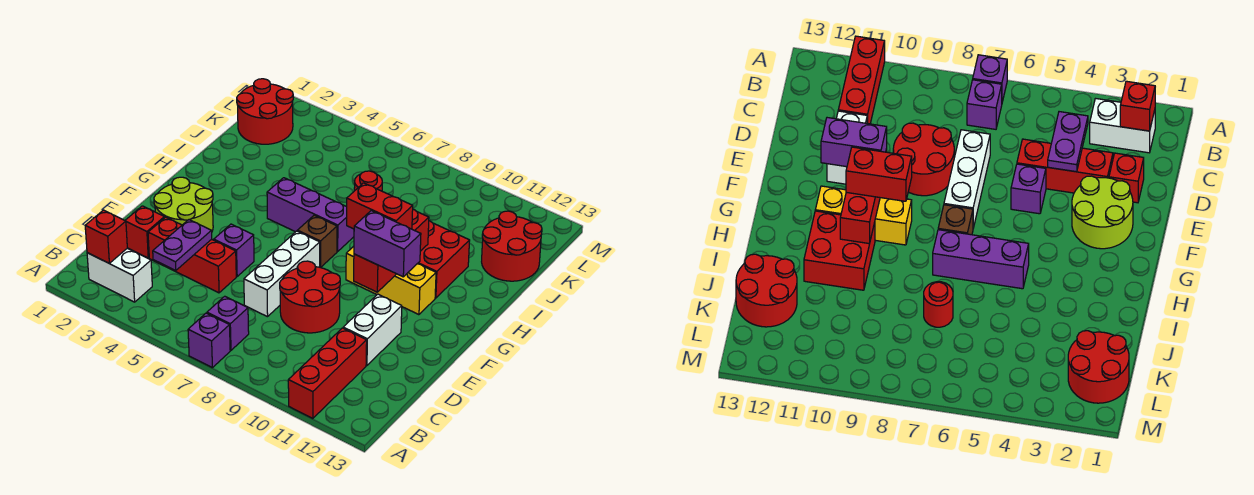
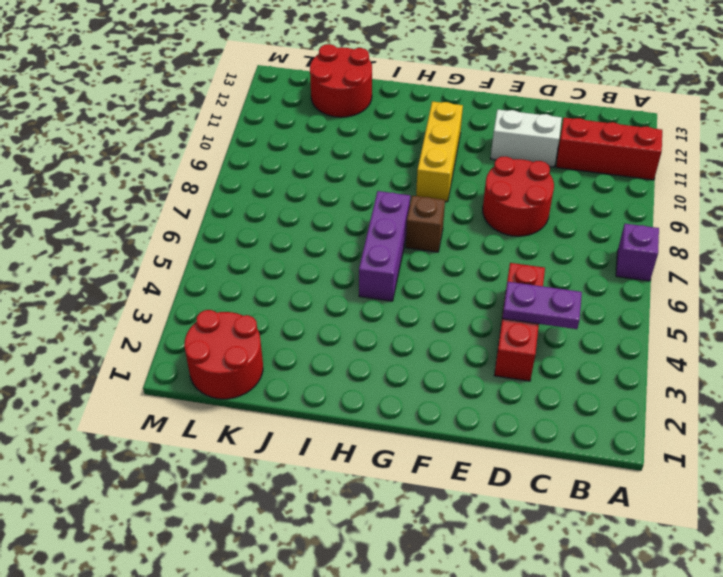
none -> white 1x2 brick [87,248,152,302]
none -> purple 1x1 brick [207,296,249,350]
none -> red 1x1 brick [125,206,164,258]

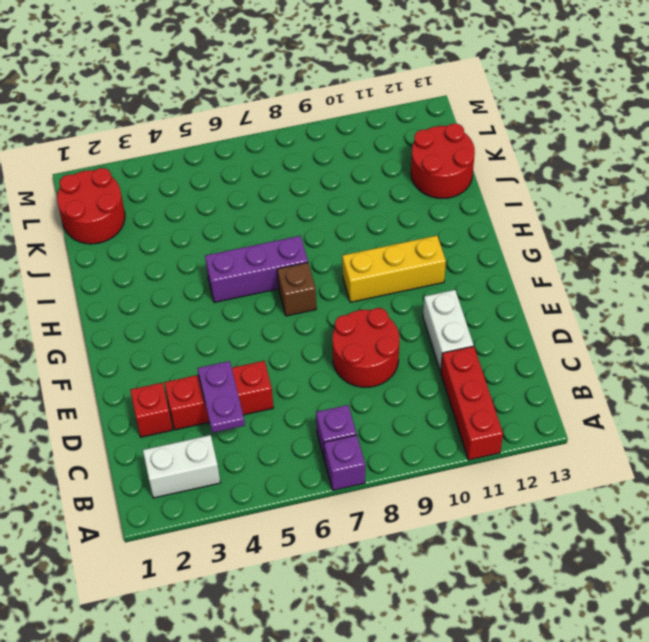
none -> white 1x3 brick [244,231,320,317]
none -> lime 2x2 round brick [154,177,213,231]
none -> purple 1x1 brick [214,224,254,276]

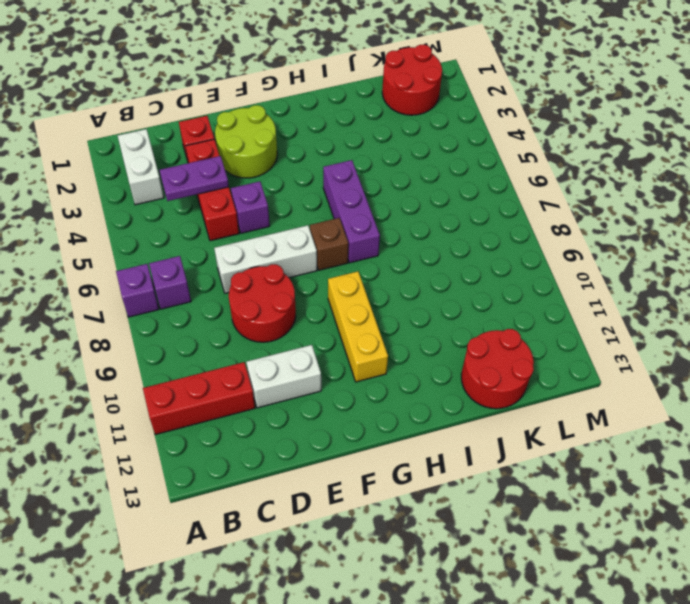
none -> red 2x2 brick [418,221,470,298]
none -> red 1x1 round brick [354,171,382,191]
none -> red 1x1 brick [85,210,127,264]

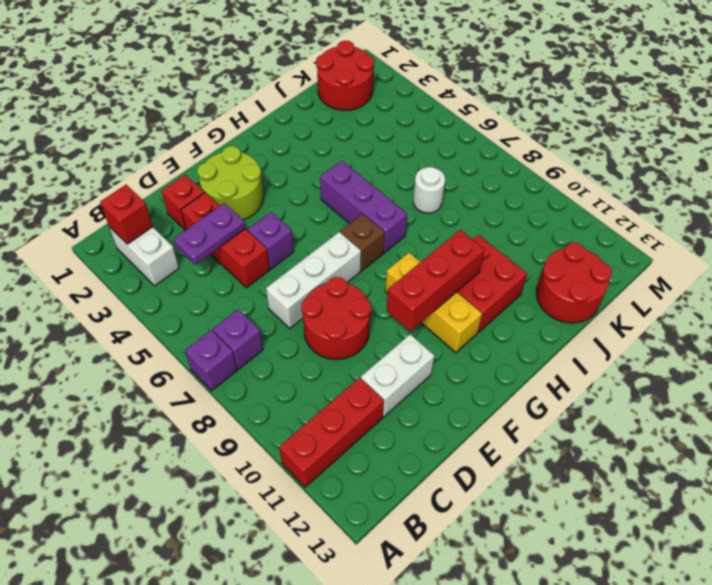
white 1x1 round brick [413,167,445,213] -> red 1x1 round brick [354,171,382,191]
none -> purple 1x2 brick [354,211,421,277]
none -> red 1x2 brick [347,183,413,229]

